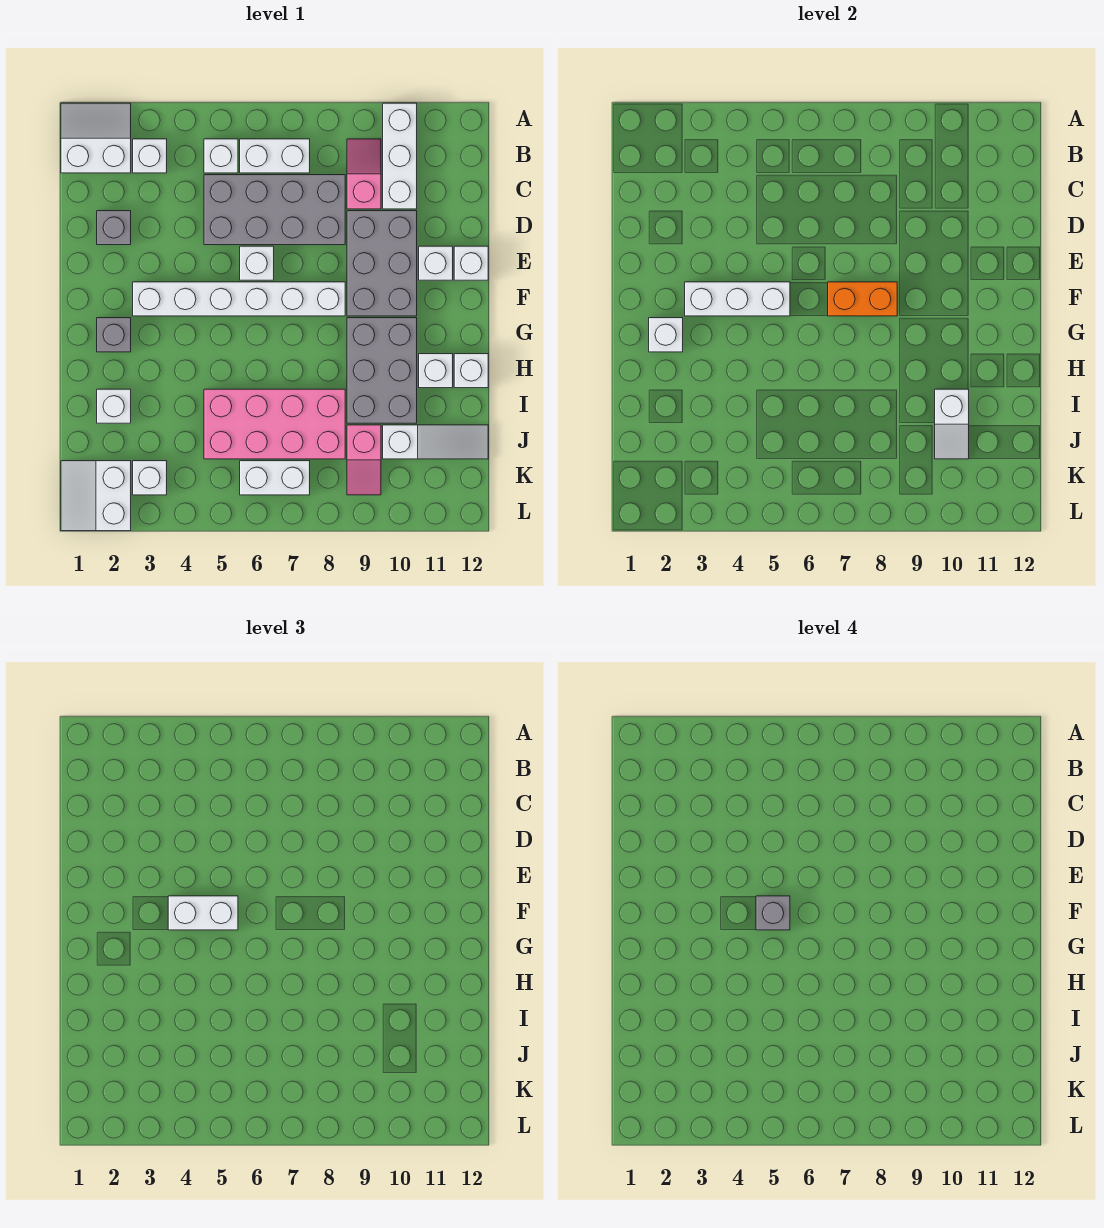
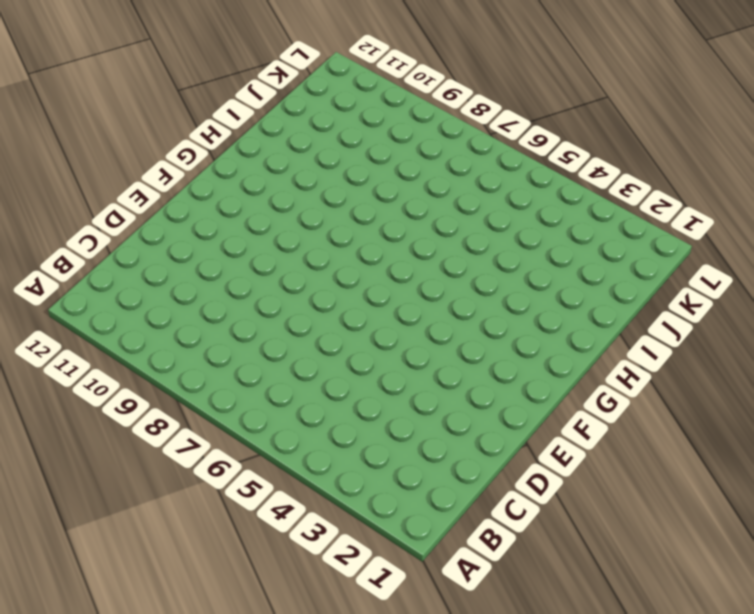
none -> white 2x2 slope [61,103,131,173]
none -> white 1x3 brick [383,103,417,209]
none -> white 1x1 brick [133,139,167,173]
none -> white 1x1 brick [204,139,238,173]

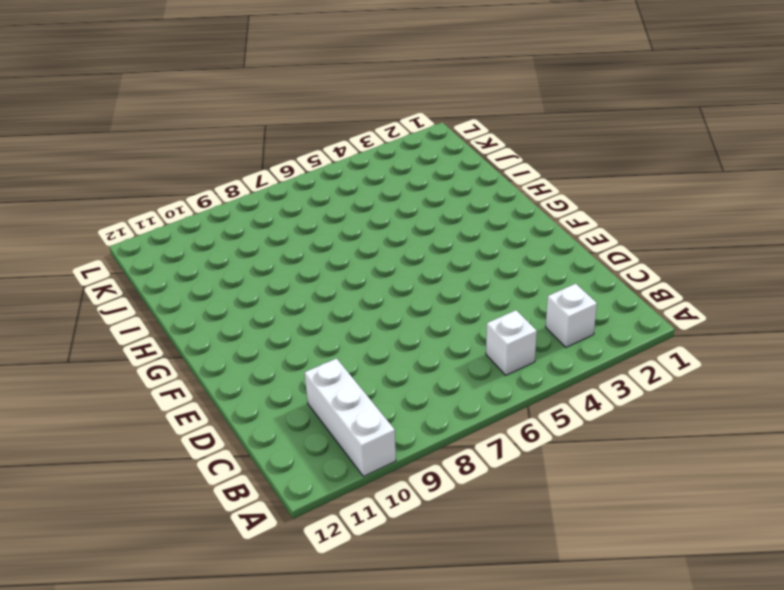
none -> white 2x2 slope [61,103,131,173]
none -> white 1x2 brick [240,139,310,173]
none -> pink 1x2 slope [347,139,381,209]
none -> grey 2x4 brick [204,175,345,245]

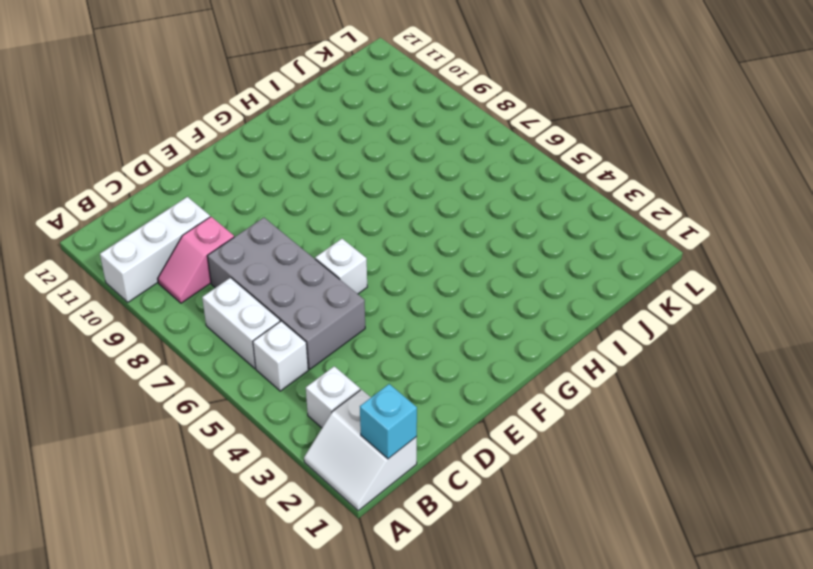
cyan 1x1 brick [360,384,417,459] -> none
none -> grey 1x1 brick [97,211,131,245]
none -> grey 2x3 brick [347,211,417,316]
none -> white 1x1 brick [419,246,453,280]
none -> white 1x1 brick [454,246,488,280]

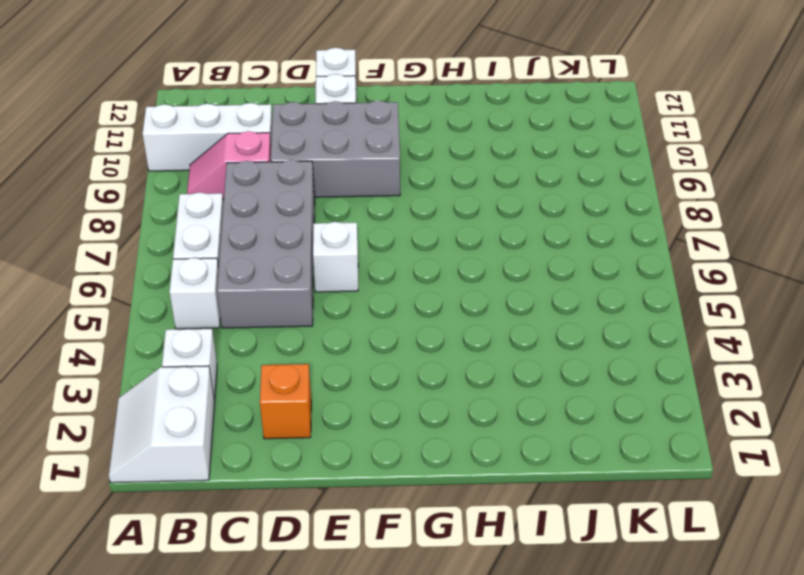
orange 1x1 brick [260,364,311,439] -> grey 1x1 brick [97,211,131,245]
none -> white 1x6 brick [133,282,345,316]
none -> grey 1x1 brick [97,318,131,352]
none -> grey 2x3 brick [347,318,417,423]
none -> white 1x1 brick [419,354,453,388]

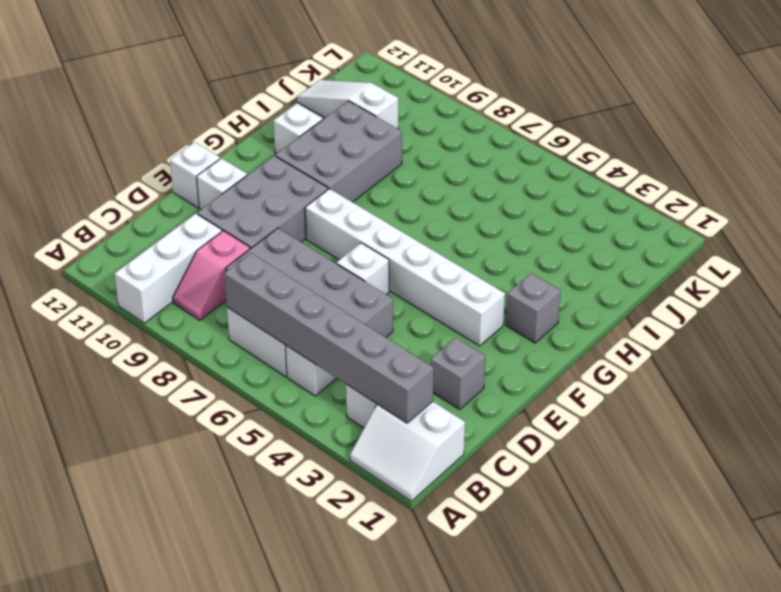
grey 1x6 brick [224,253,434,423] -> none
none -> white 1x1 brick [454,354,488,388]
none -> white 1x1 brick [97,389,131,423]
none -> pink 2x4 brick [204,389,345,459]
none -> pink 1x2 slope [347,425,381,495]

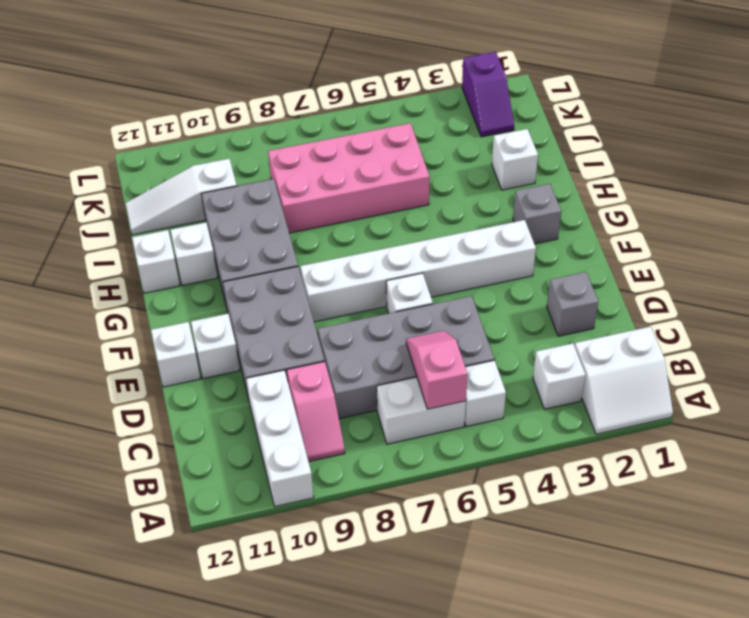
pink 1x2 slope [406,331,467,409] -> pink 1x2 slope moved to [347,425,381,495]
purple 1x2 slope [462,52,514,137] -> white 2x2 slope [61,461,131,531]
none -> white 1x1 brick [133,461,167,495]
none -> white 1x2 brick [240,461,310,495]
none -> white 1x3 brick [685,282,790,316]
none -> orange 1x2 brick [828,282,897,316]

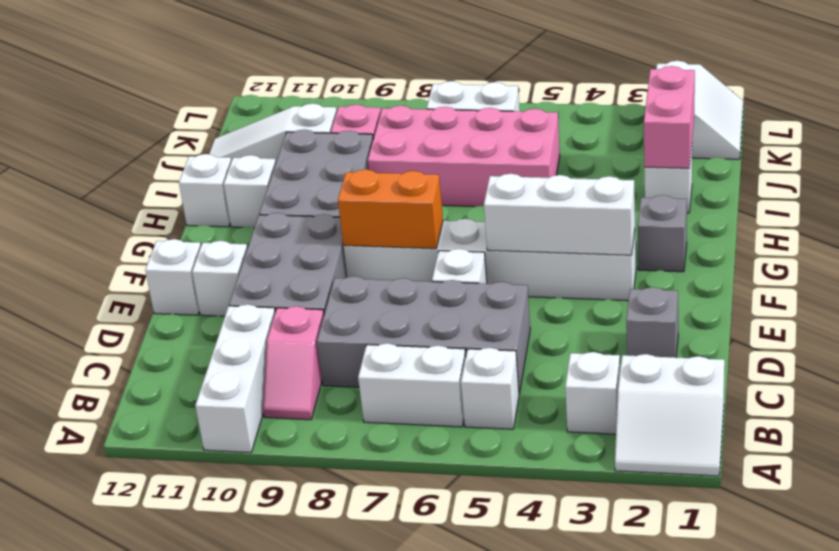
pink 1x2 brick [644,66,695,168] -> none
none -> white 1x1 brick [133,461,167,495]
none -> white 1x1 brick [649,318,683,352]
none -> white 1x2 slope [935,389,969,459]
none -> white 1x2 brick [168,896,238,930]

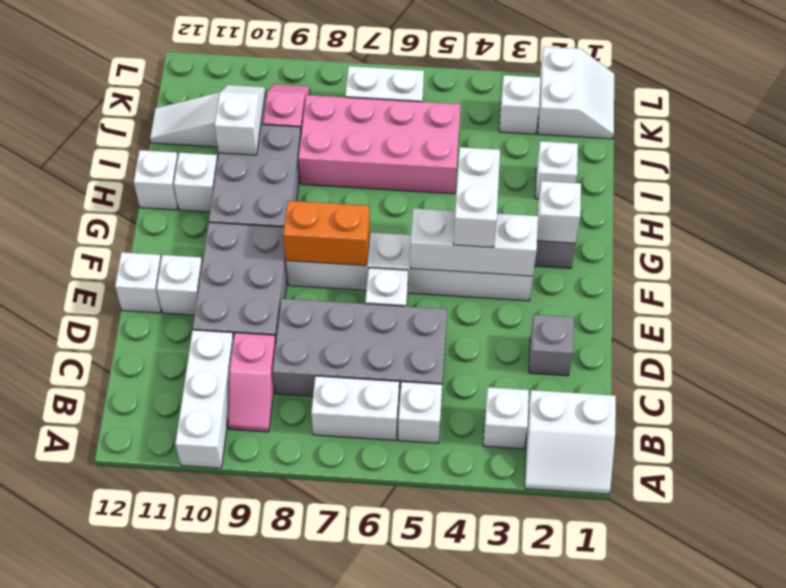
white 1x2 brick [453,147,500,247] -> white 1x2 brick turned to [168,896,238,930]
none -> grey 1x1 brick [756,896,790,930]

